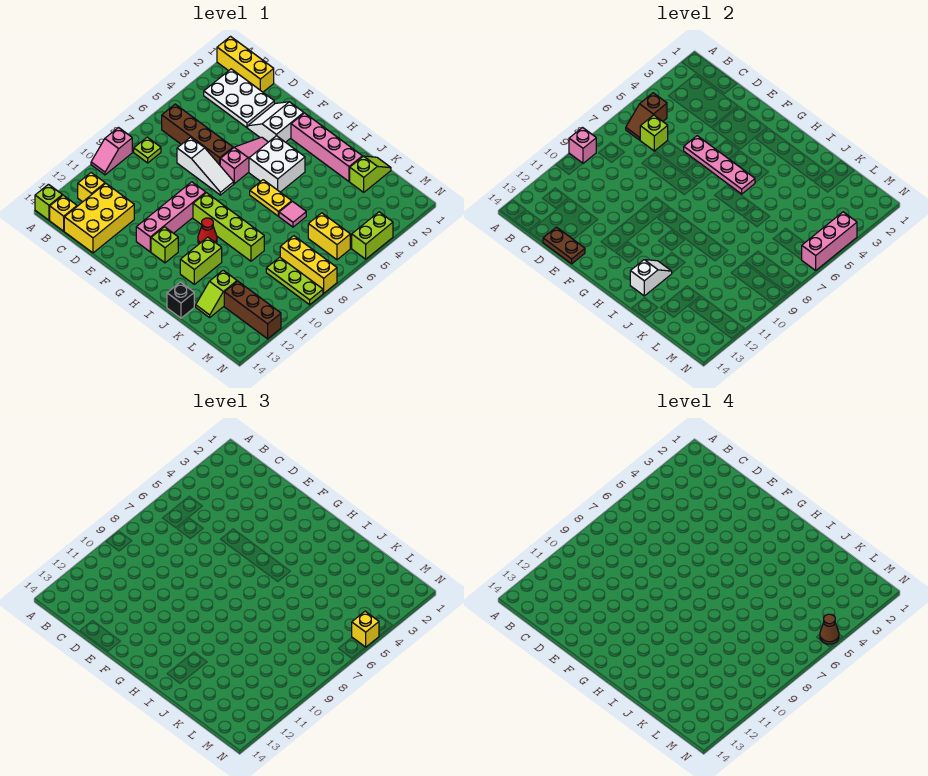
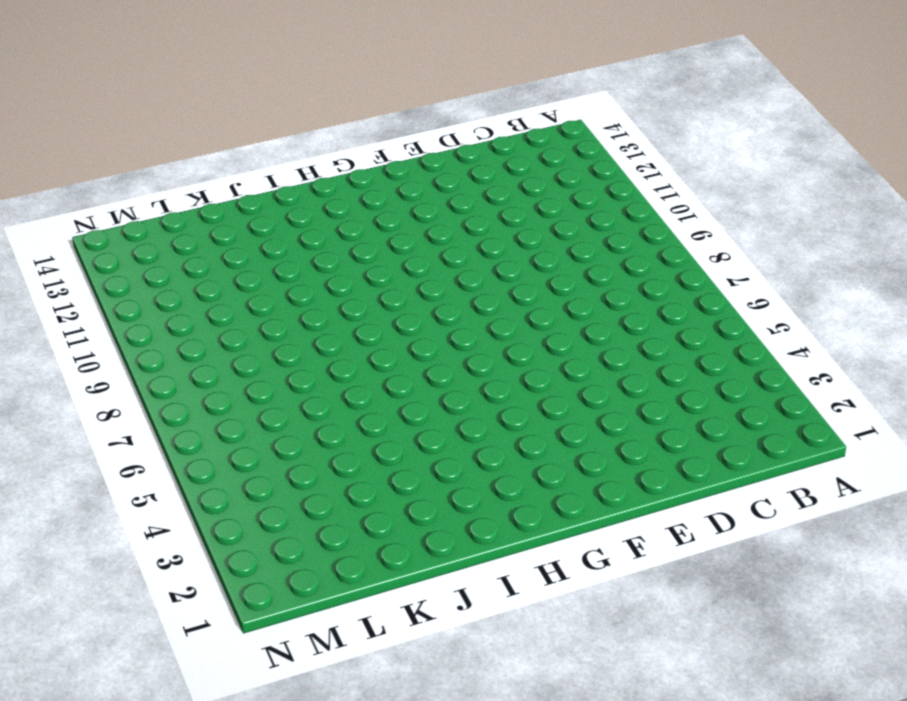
none -> yellow 1x3 brick [217,37,274,92]
none -> pink 1x2 slope [91,128,132,175]
none -> lime 1x1 brick [35,184,62,220]
none -> white 2x3 plate [204,69,274,128]

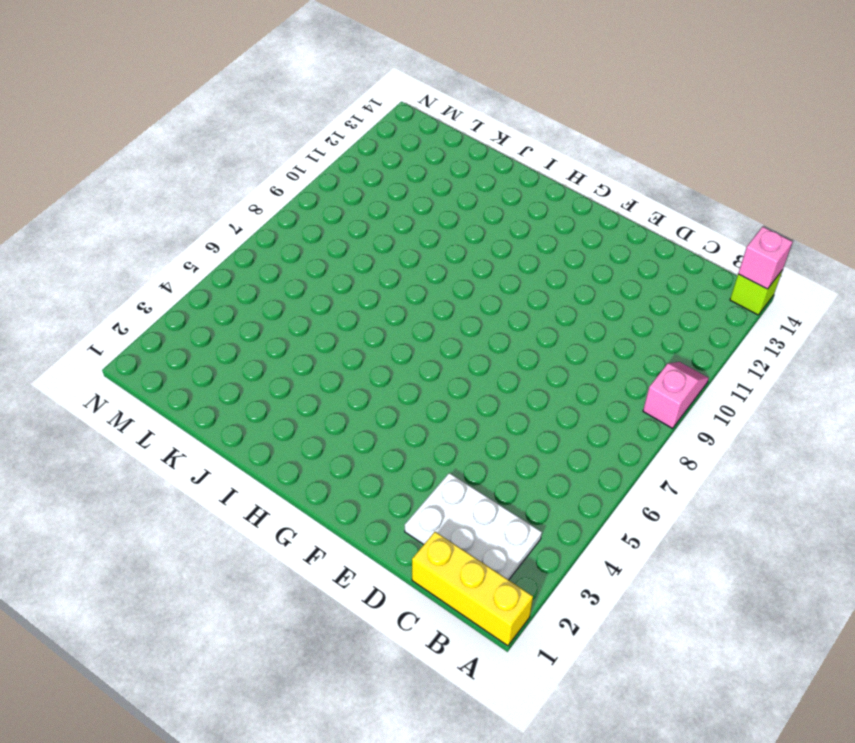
pink 1x1 brick [738,227,792,289] -> pink 1x1 brick moved to [569,128,596,163]
none -> brown 1x4 brick [162,104,233,165]
none -> lime 1x1 plate [134,137,161,163]
none -> yellow 1x1 brick [78,173,105,202]
none -> yellow 1x1 brick [50,195,77,231]

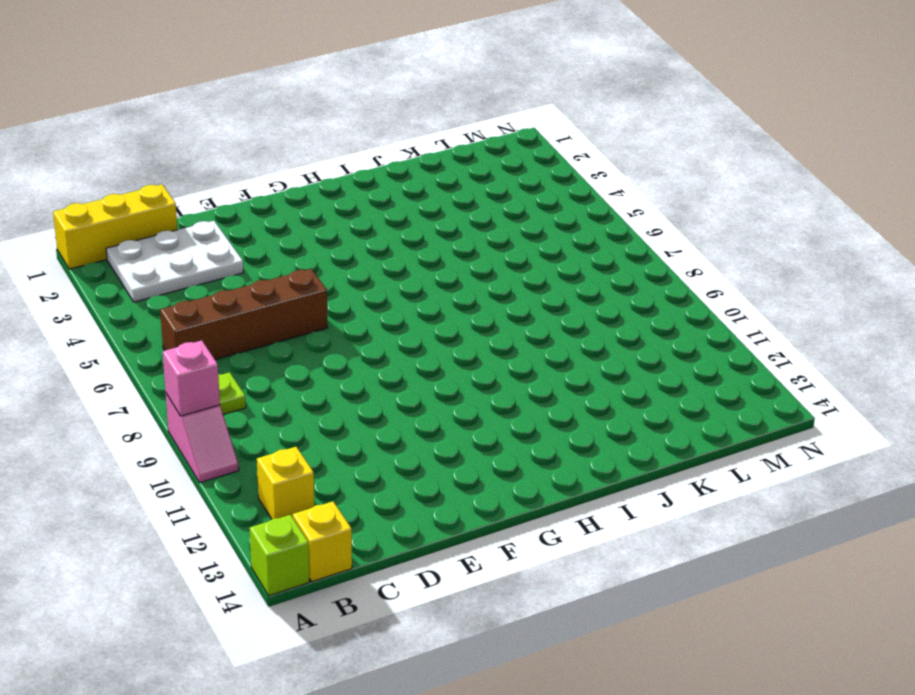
none -> yellow 2x3 brick [64,183,134,253]
none -> white 1x3 slope [177,137,234,195]
none -> white 2x2 slope [248,102,304,142]
none -> pink 1x3 slope [220,137,268,184]

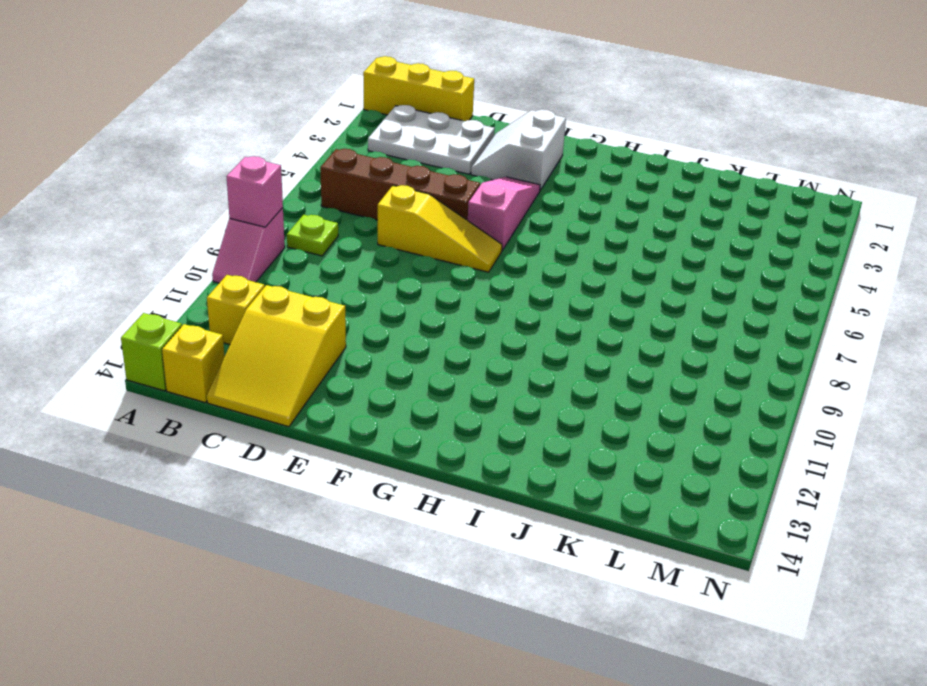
yellow 2x3 slope [207,285,346,427] -> yellow 2x3 brick [64,183,134,253]
yellow 1x3 slope [378,185,502,272] -> white 1x3 slope [177,137,234,195]
none -> pink 1x4 brick [136,182,206,252]
none -> pink 1x4 brick [291,113,362,182]
none -> white 2x2 brick [249,136,305,192]
none -> lime 1x4 brick [193,193,264,261]

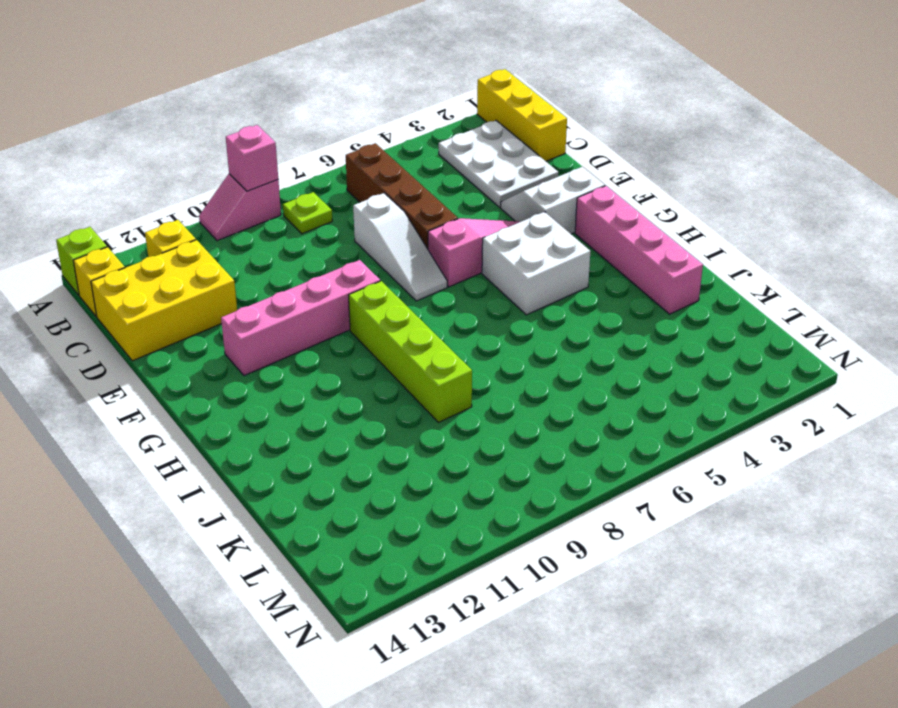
none -> lime 1x1 brick [151,227,178,263]
none -> yellow 1x2 plate [250,180,292,216]
none -> red 1x1 cone [198,218,217,244]
none -> lime 1x2 brick [180,237,222,284]

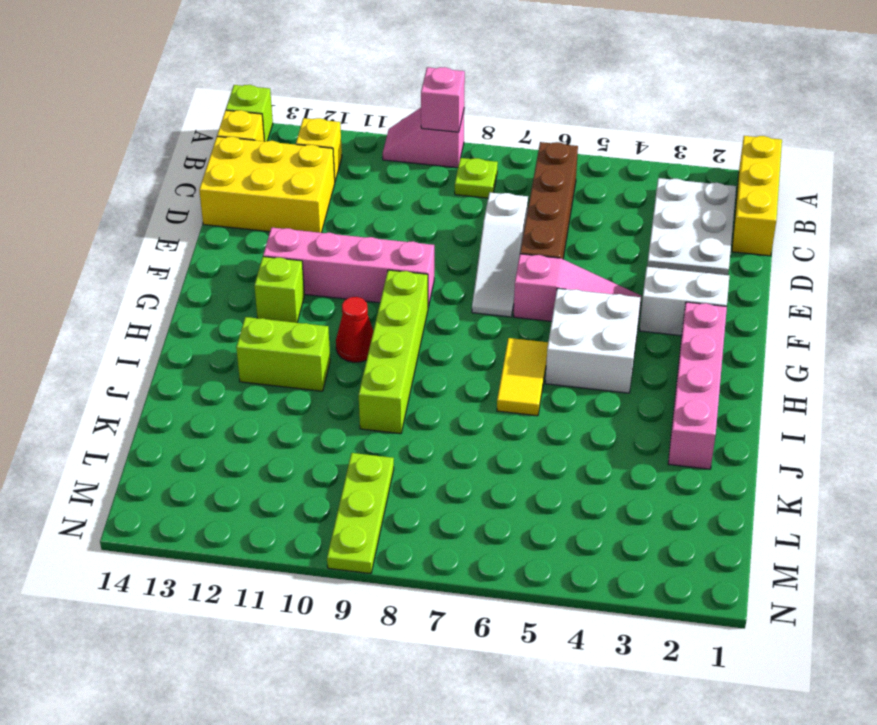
yellow 1x2 tile [497,338,548,416] -> yellow 1x2 plate [250,180,292,216]
none -> pink 1x1 tile [279,201,306,227]
none -> black 1x1 brick [167,282,194,318]
none -> lime 1x2 slope [350,156,391,192]
none -> lime 1x2 slope [196,270,237,317]

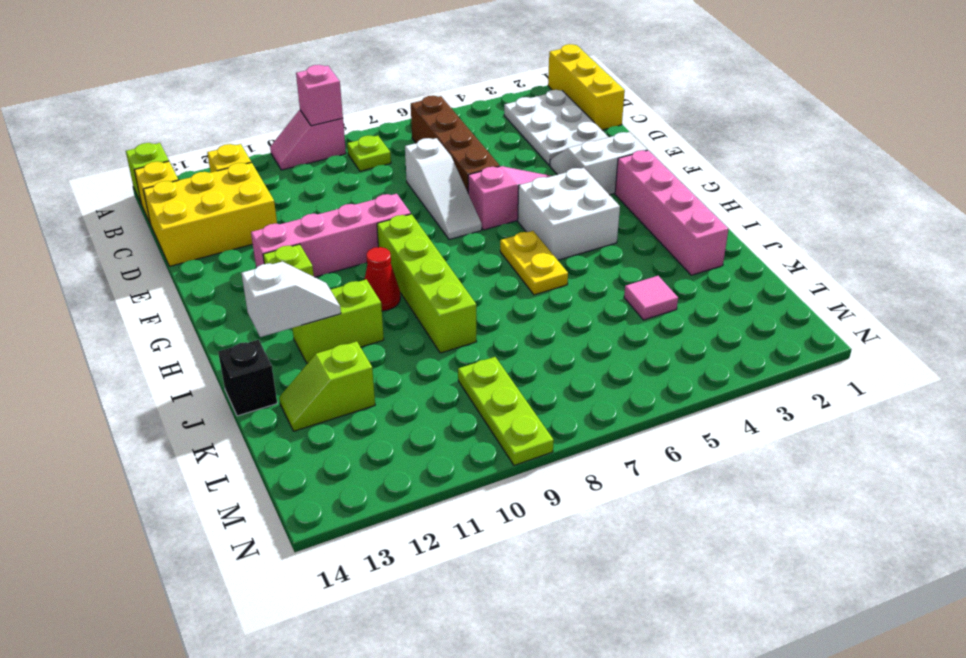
pink 1x1 tile [624,276,678,320] -> pink 1x1 tile moved to [279,201,306,227]
none -> lime 1x2 slope [350,156,391,192]
none -> yellow 1x2 brick [308,213,350,260]
none -> yellow 1x3 brick [280,236,337,293]
none -> brown 1x3 brick [224,281,281,339]

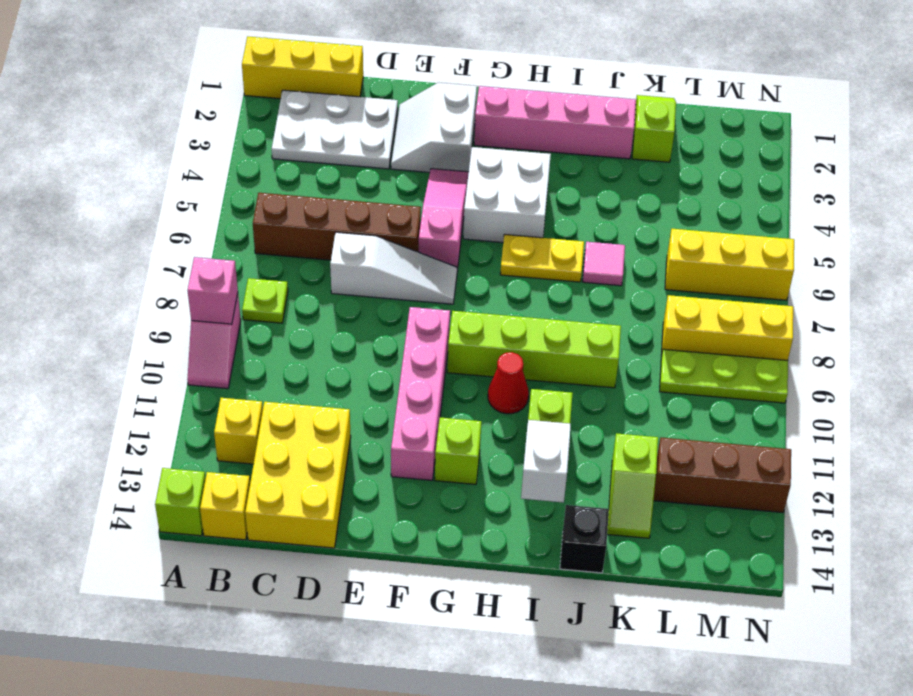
yellow 1x3 brick [665,229,794,300] -> yellow 1x2 brick [308,213,350,260]
none -> lime 1x2 brick [352,212,393,259]
none -> brown 1x2 slope [626,93,667,140]
none -> lime 1x1 brick [640,115,668,151]
none -> brown 1x2 plate [543,227,585,264]

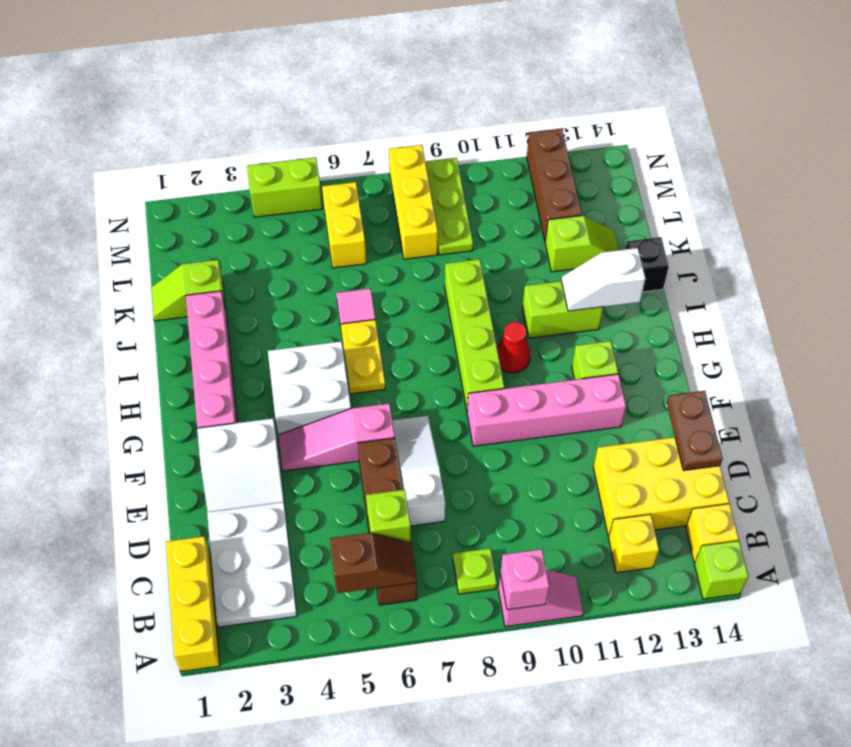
none -> pink 1x4 plate [684,136,755,194]
none -> pink 1x3 brick [802,212,857,270]
none -> yellow 1x1 brick [352,611,379,647]
none -> brown 1x1 cone [820,614,839,644]

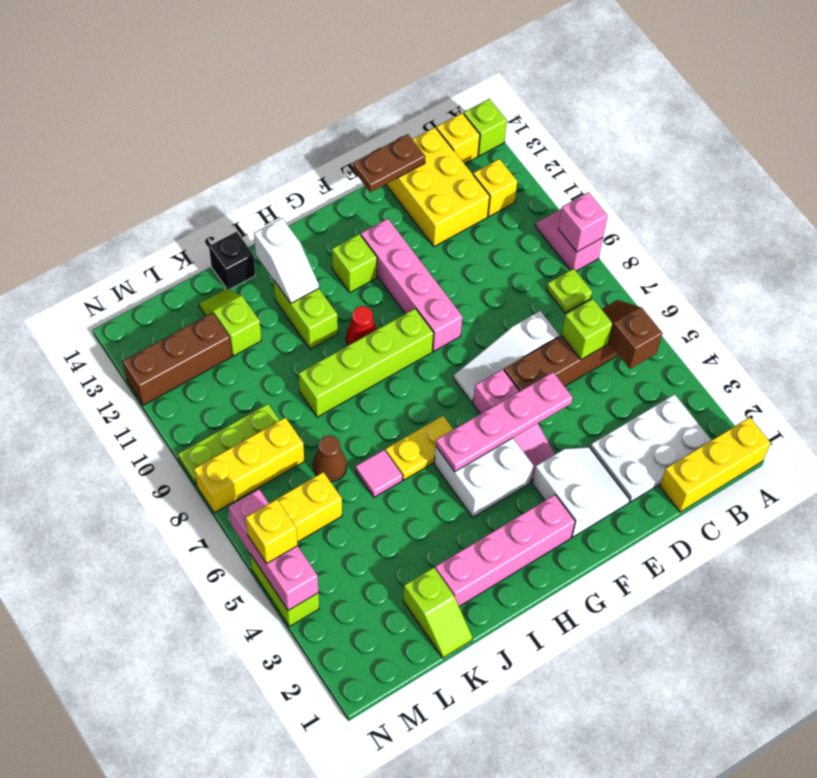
brown 1x1 cone [313,435,347,482] -> brown 1x1 cone moved to [820,614,839,644]

